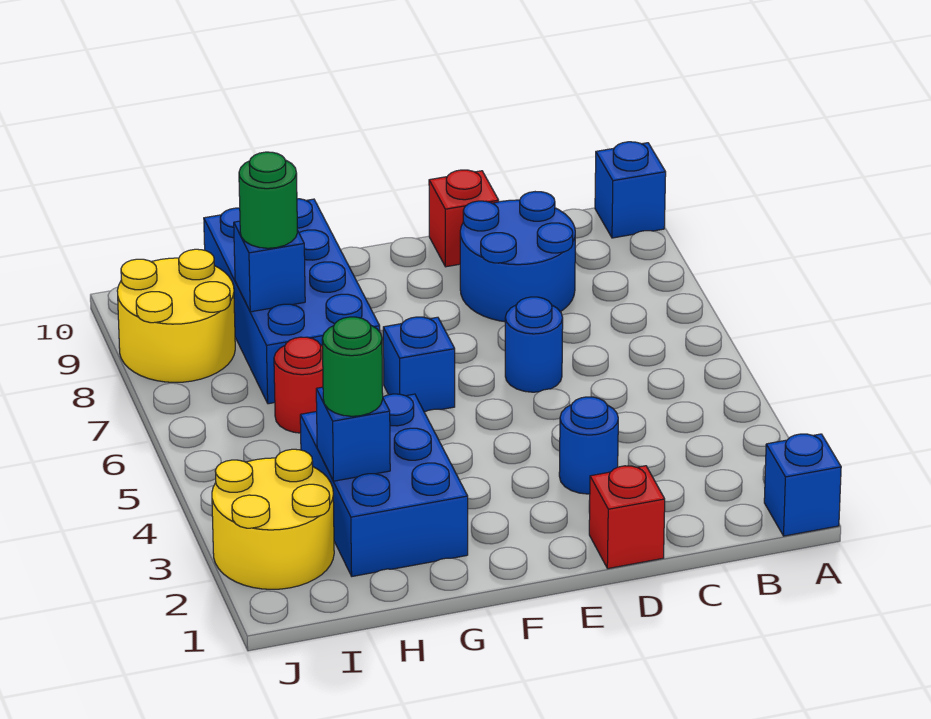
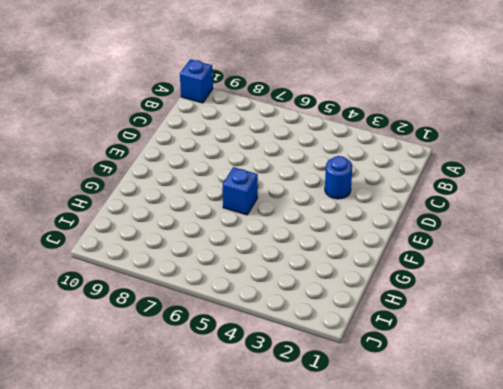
none -> blue 1x1 brick [764,434,841,536]
none -> blue 2x2 round brick [460,192,575,322]
none -> red 1x1 brick [589,466,665,569]

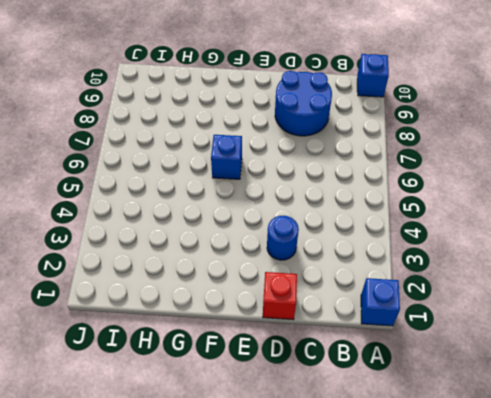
none -> blue 1x1 round brick [505,297,563,392]
none -> red 1x1 brick [429,170,499,267]
none -> blue 2x3 brick [300,394,468,576]

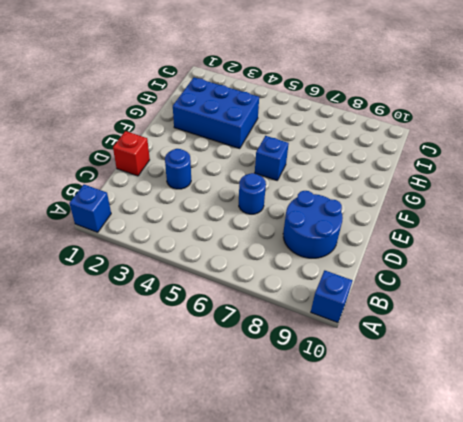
none -> red 1x1 brick [429,170,499,267]
none -> blue 2x4 brick [204,199,380,404]
none -> red 1x1 round brick [274,337,323,433]

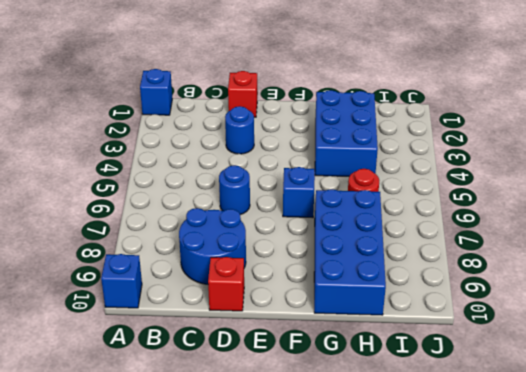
none -> yellow 2x2 round brick [212,449,334,589]
none -> yellow 2x2 round brick [117,249,235,382]
none -> blue 1x1 brick [316,387,390,481]

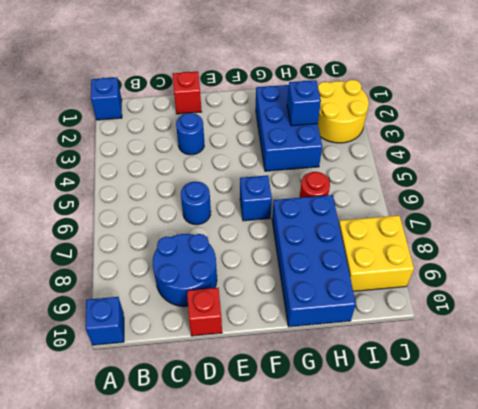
yellow 2x2 brick [339,215,414,291] -> yellow 2x2 round brick [117,249,235,382]
none -> blue 1x1 brick [234,221,305,312]
none -> green 1x1 round brick [322,317,383,416]
none -> green 1x1 round brick [239,152,298,248]

